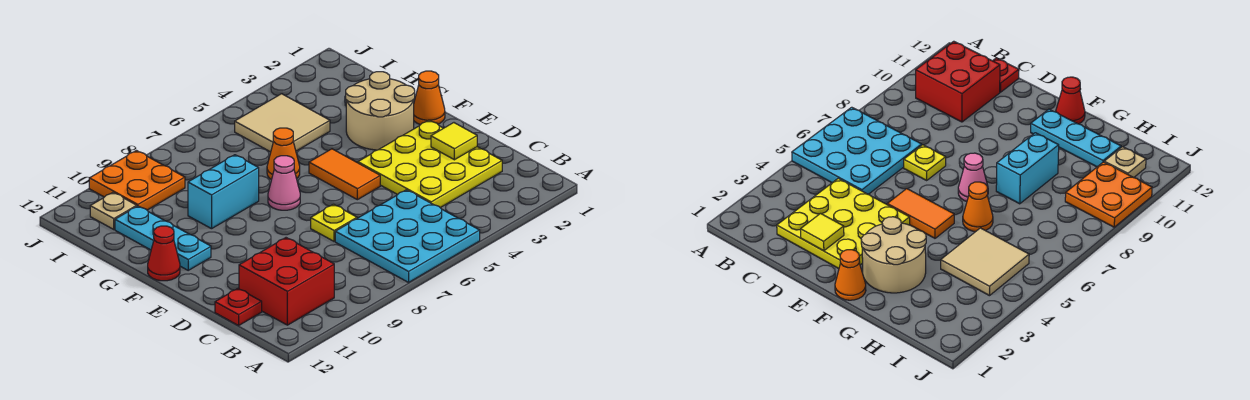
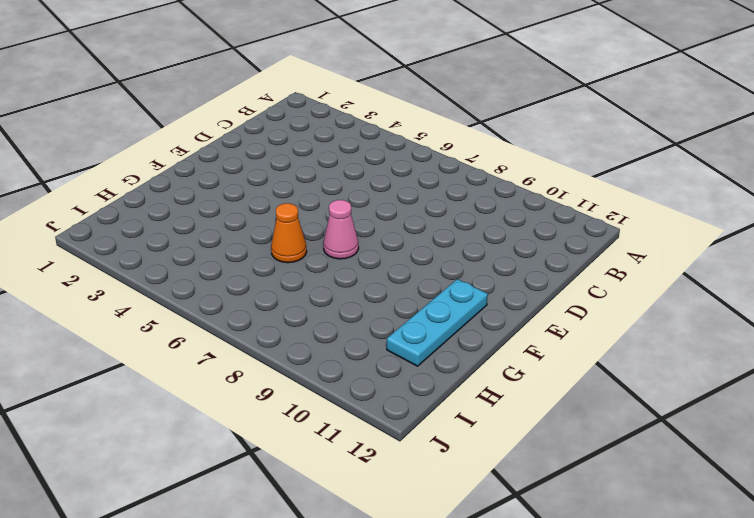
none -> cyan 3x3 plate [335,190,480,282]
none -> red 2x2 brick [239,238,334,325]
none -> yellow 3x3 plate [358,120,502,208]

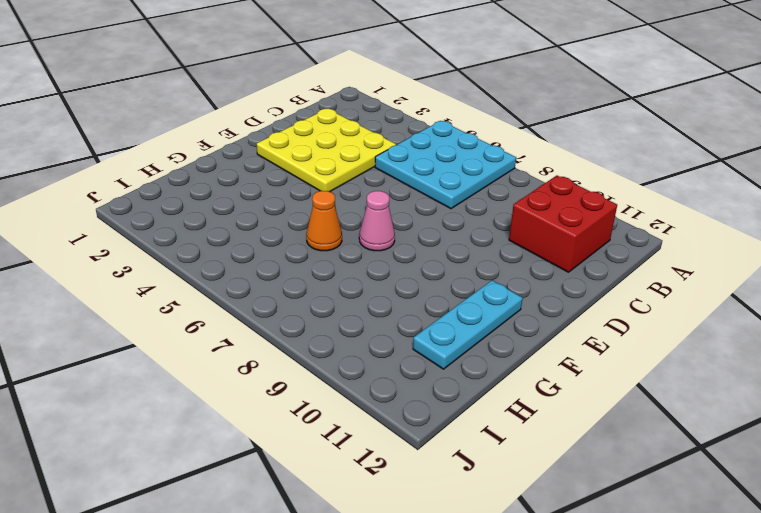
none -> red 1x1 plate [215,289,262,326]
none -> yellow 1x1 plate [311,204,357,241]
none -> orange 1x2 tile [309,149,380,200]

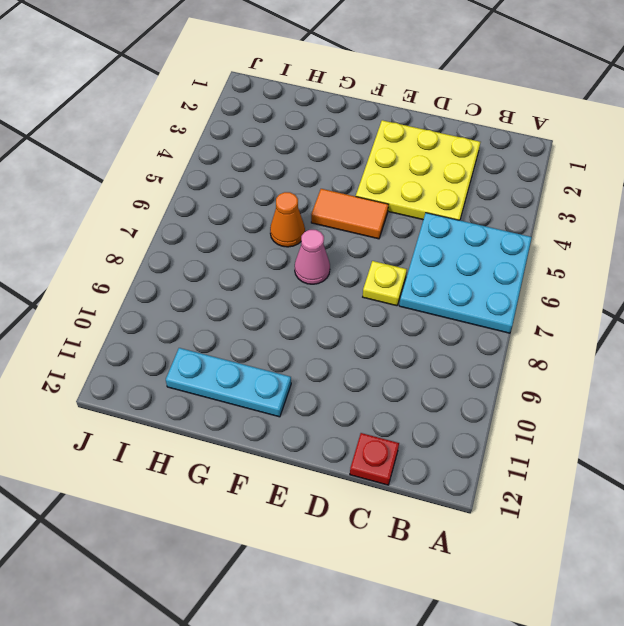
none -> red 2x2 brick [239,238,334,325]
none -> orange 1x1 cone [414,71,445,125]
none -> tan 2x2 round brick [346,72,415,150]

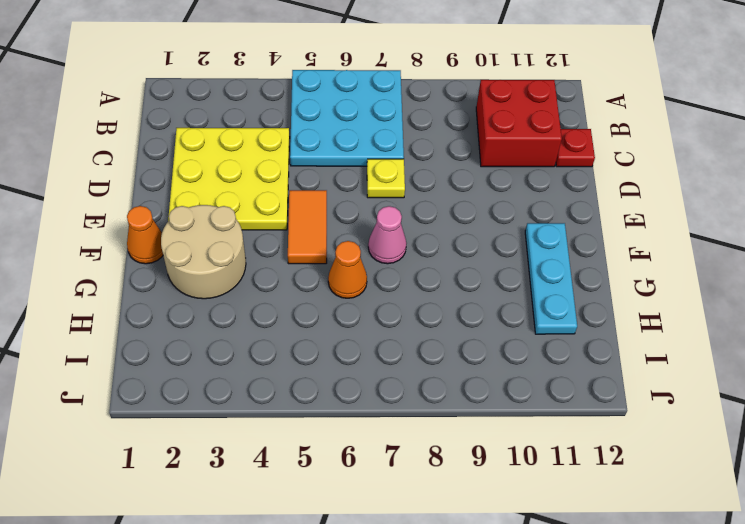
none -> red 1x1 cone [148,226,180,281]
none -> cyan 1x2 brick [188,155,259,229]
none -> tan 2x2 tile [235,94,330,152]

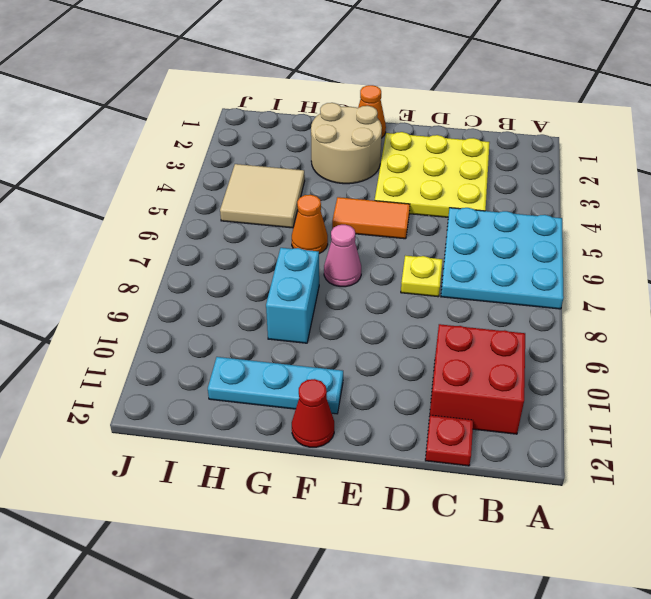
none -> orange 2x2 plate [89,151,185,210]
none -> tan 1x1 plate [90,192,137,229]
none -> yellow 1x1 tile [431,123,477,160]

